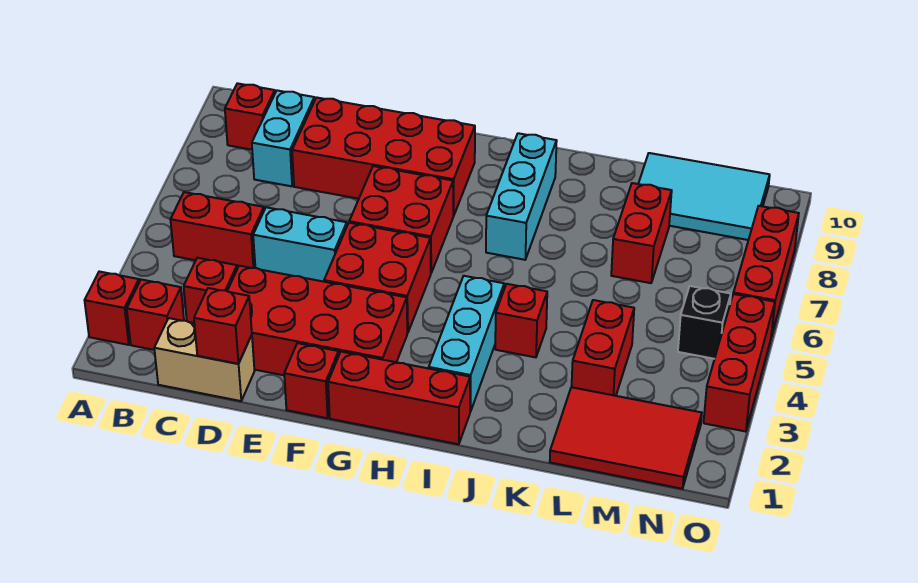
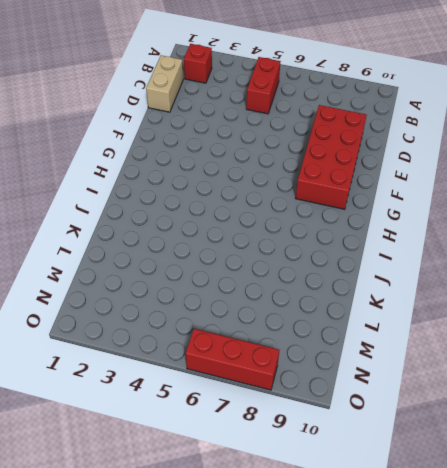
none -> red 1x1 brick [85,272,139,345]
none -> red 1x1 brick [225,83,275,150]
none -> red 1x1 brick [184,258,237,323]

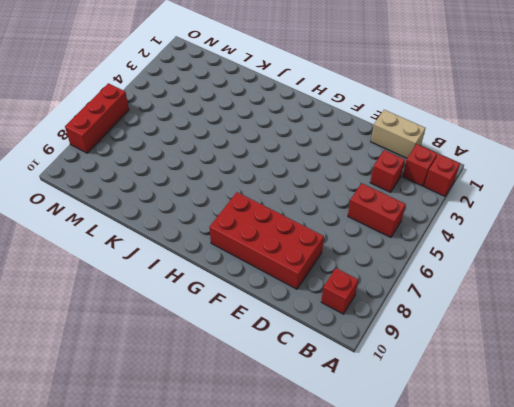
none -> cyan 1x2 brick [252,91,315,186]
none -> red 2x4 brick [228,266,407,375]
none -> cyan 1x2 brick [253,207,347,282]

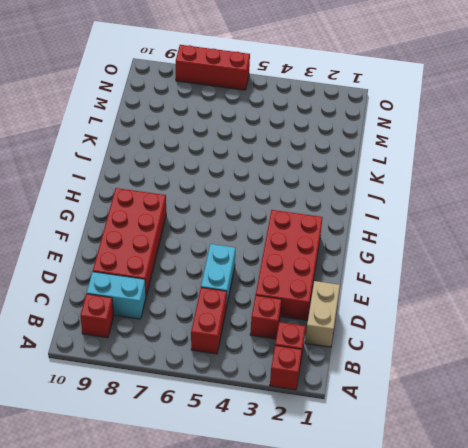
none -> red 1x1 brick [284,343,339,418]
none -> red 2x2 brick [324,223,431,333]
none -> red 2x2 brick [349,166,453,273]

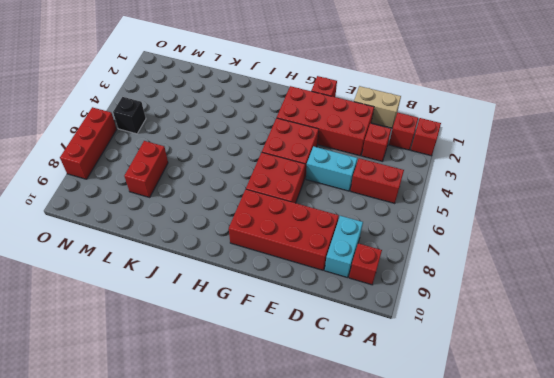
none -> red 1x3 brick [328,352,470,444]
none -> cyan 1x3 brick [429,276,504,412]
none -> cyan 1x3 brick [486,133,557,260]

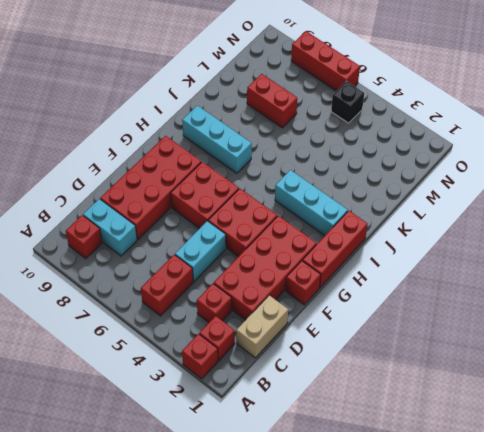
none -> red 1x1 brick [495,284,547,357]
none -> red 2x3 tile [550,387,702,489]
none -> red 1x2 brick [572,300,634,396]

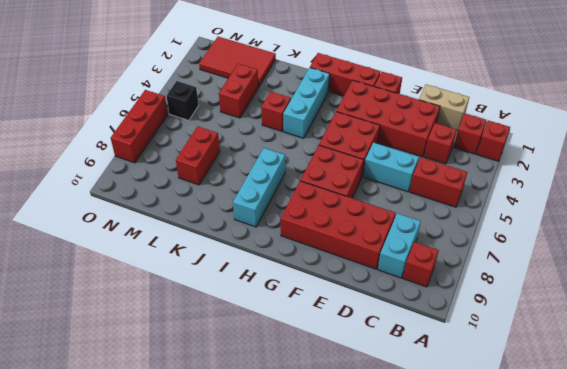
none -> cyan 2x3 tile [638,153,770,240]
none -> red 1x3 brick [704,294,775,432]
none -> red 1x1 brick [194,288,252,364]

